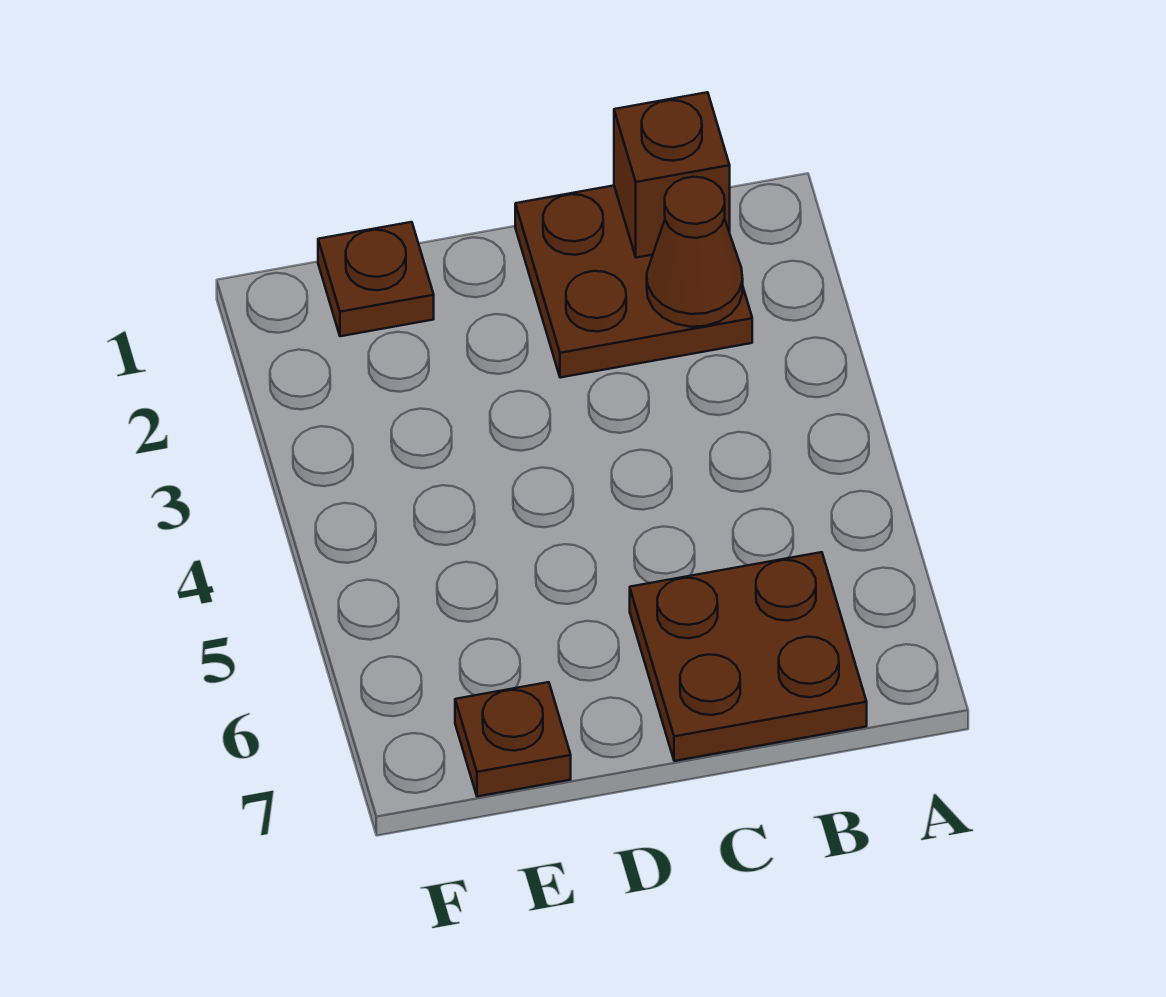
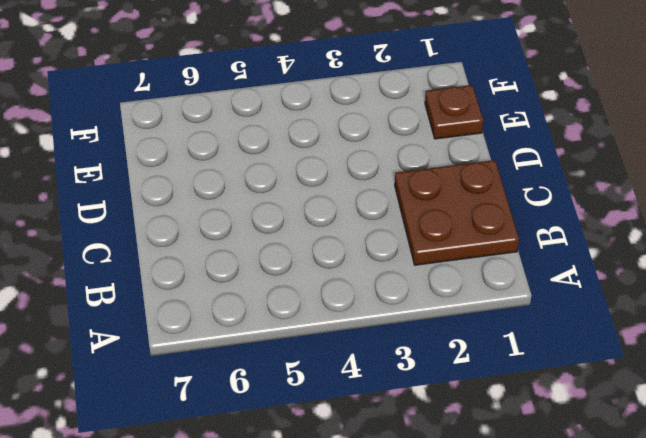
none -> brown 2x2 plate [630,552,867,761]
none -> brown 1x1 plate [455,682,571,797]

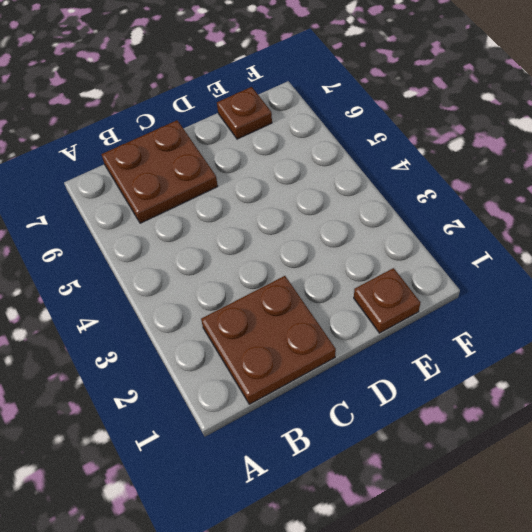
none -> brown 1x1 brick [614,92,730,258]
none -> brown 1x1 cone [647,177,743,327]

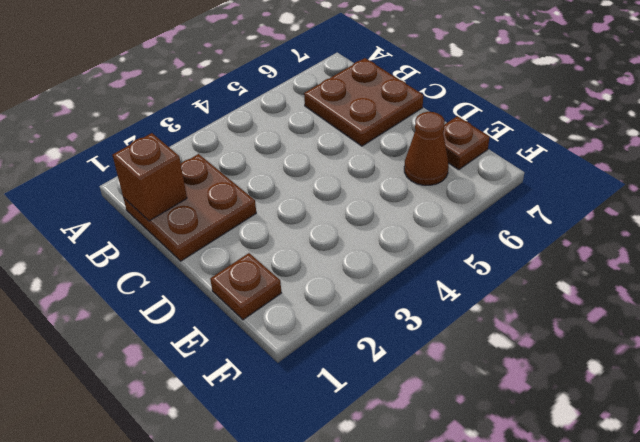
brown 1x1 cone [404,112,449,185] -> brown 1x1 cone moved to [647,177,743,327]

